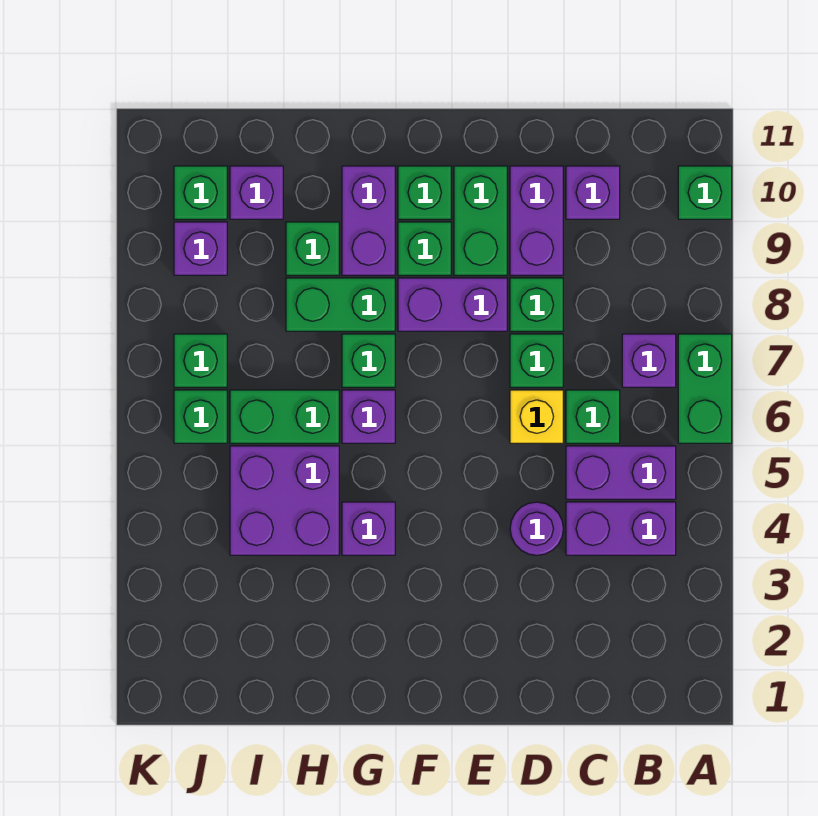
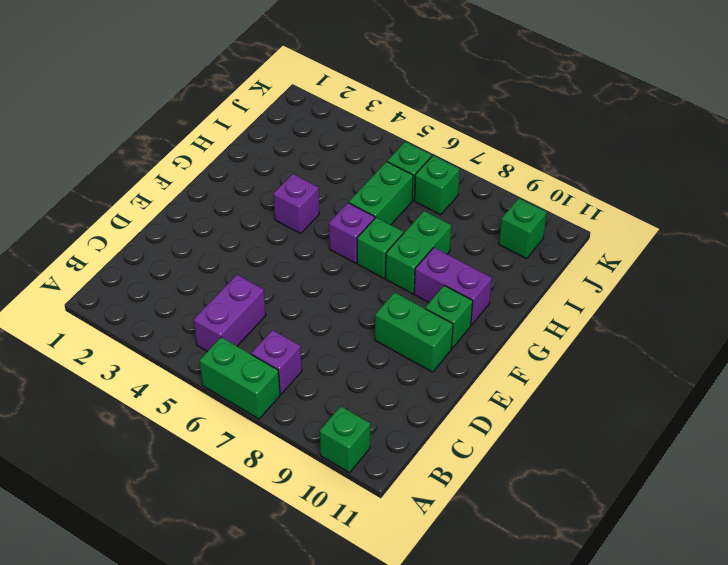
none -> purple 1x2 brick [566,502,676,555]
none -> green 1x1 brick [566,390,620,443]
none -> purple 1x1 brick [566,166,620,219]

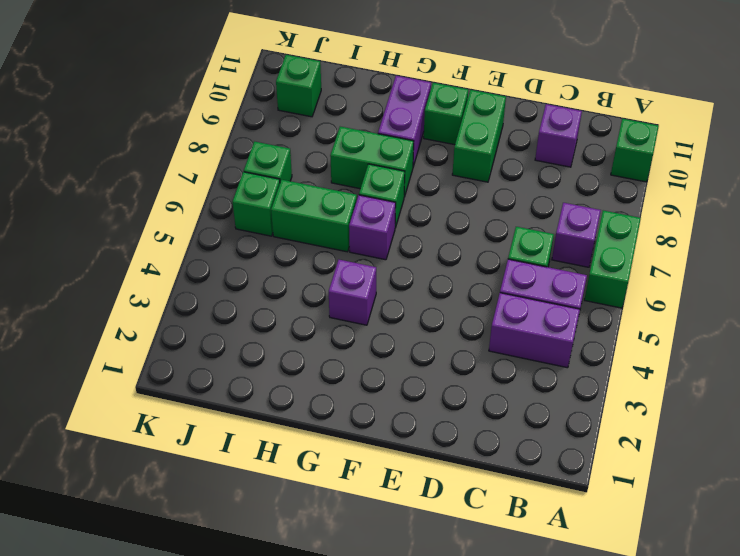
none -> purple 1x1 round brick [510,502,563,555]
none -> yellow 1x1 brick [510,390,563,443]
none -> green 1x1 brick [510,334,563,387]

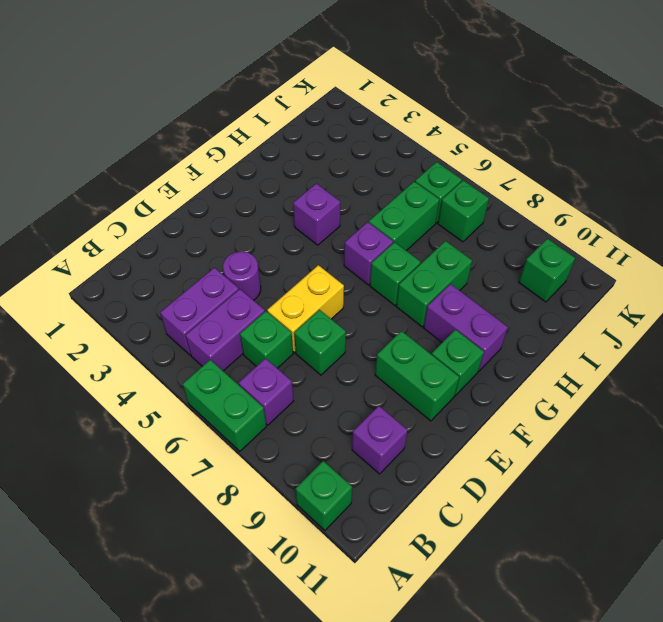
yellow 1x2 brick [267,265,344,352] -> yellow 1x1 brick [510,390,563,443]
none -> green 1x1 brick [510,278,563,331]
none -> purple 1x2 brick [510,166,563,275]
none -> purple 1x2 brick [398,278,507,331]

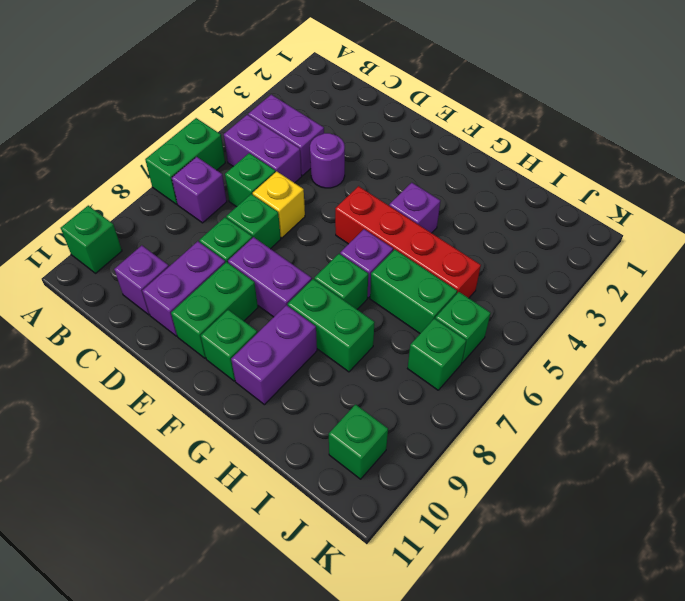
red 1x4 brick [335,186,481,298] -> purple 2x2 brick [230,446,339,555]
none -> green 1x1 brick [398,222,451,275]
none -> green 1x1 brick [286,222,339,275]
none -> purple 1x1 brick [230,166,283,219]

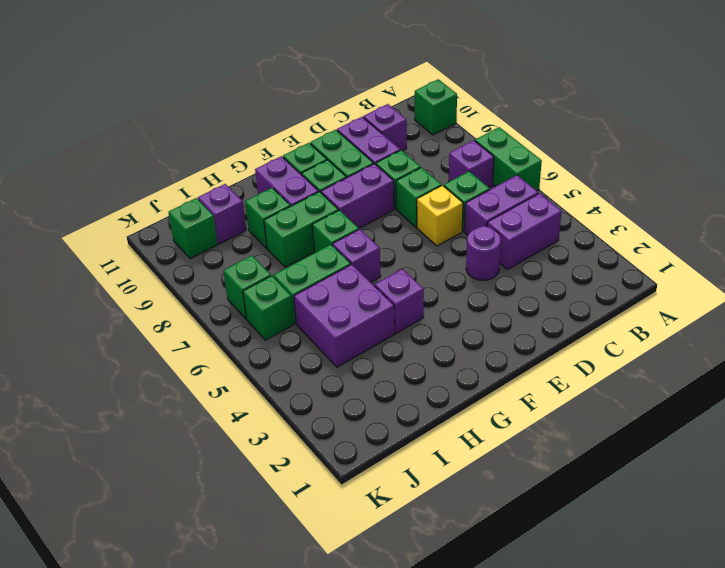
none -> purple 1x1 brick [174,222,227,275]

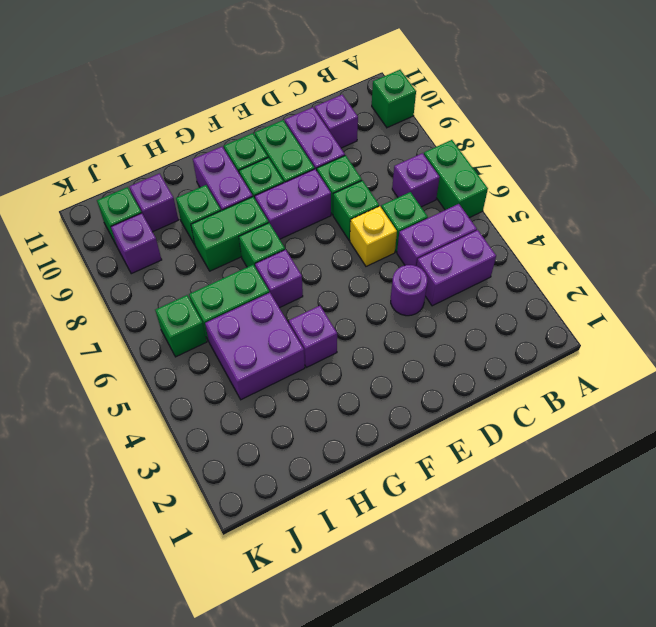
none -> green 1x1 brick [174,334,227,387]

